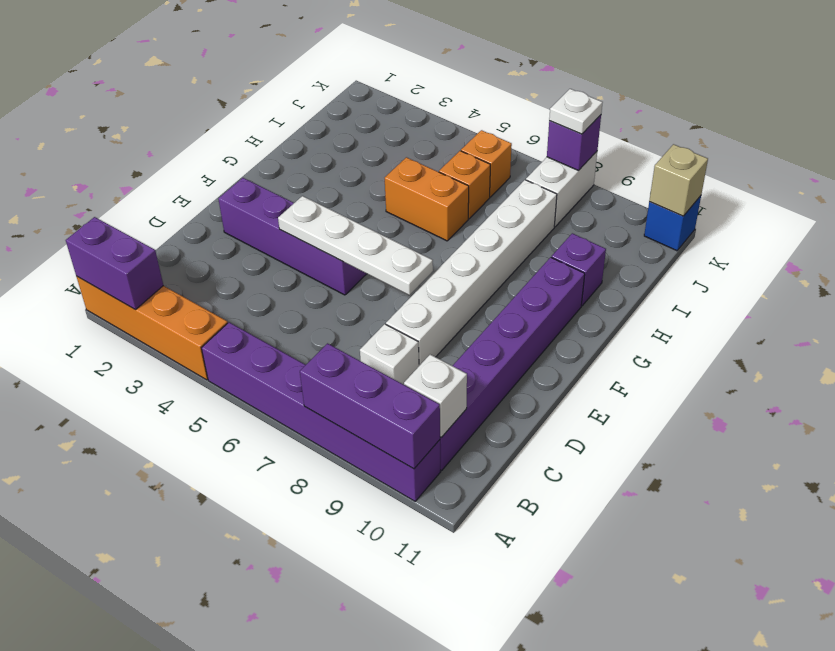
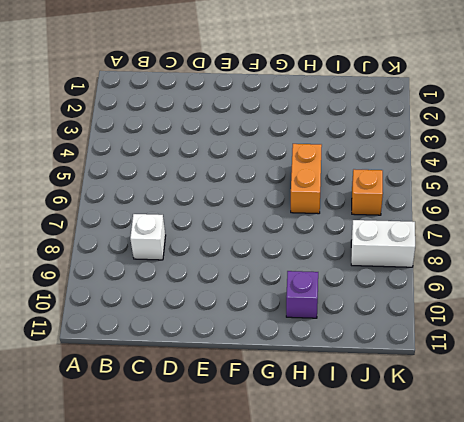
none -> orange 1x4 brick [76,276,228,380]
none -> purple 1x6 brick [202,322,440,501]
none -> purple 1x6 brick [440,257,585,470]

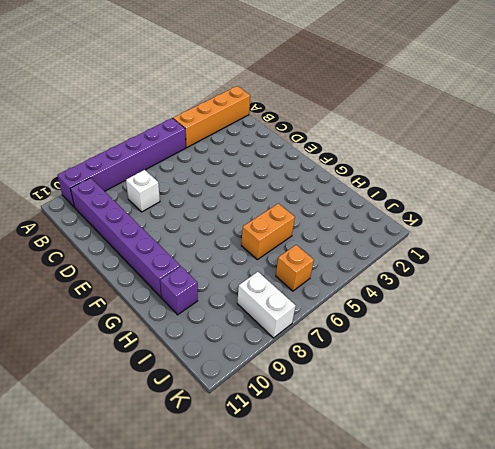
none -> white 1x6 brick [386,180,557,366]
none -> purple 1x4 brick [218,178,367,295]
none -> orange 1x1 brick [439,151,490,219]

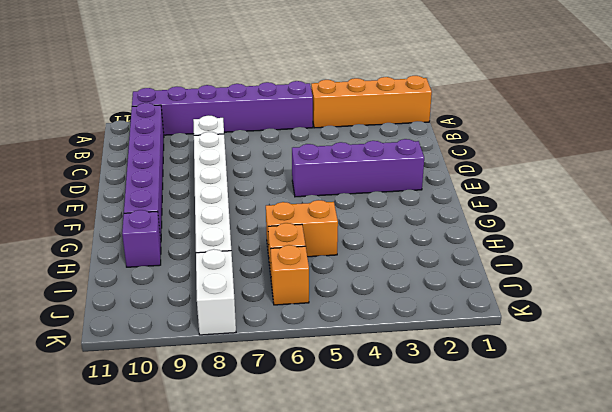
none -> blue 1x1 brick [644,196,701,251]
none -> purple 1x2 brick [66,217,163,310]
none -> purple 1x3 brick [300,343,440,469]

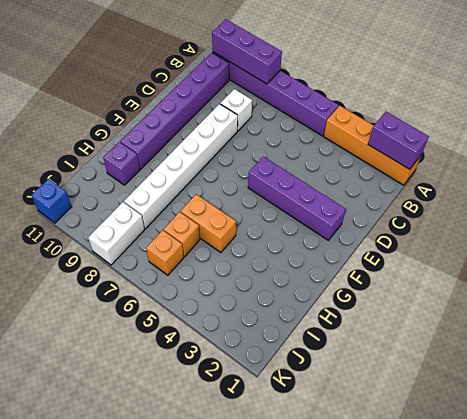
none -> white 1x1 brick [404,355,467,438]
none -> white 1x4 plate [278,196,433,295]
none -> purple 1x1 brick [547,115,601,171]

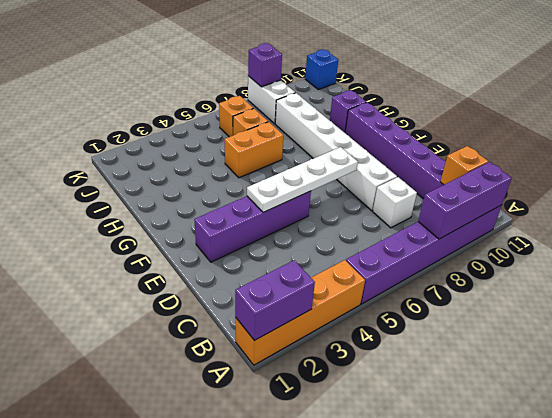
orange 1x1 brick [440,146,488,185] -> white 1x1 brick [404,355,467,438]
none -> tan 1x1 brick [649,144,708,216]
none -> white 1x1 plate [549,89,603,134]

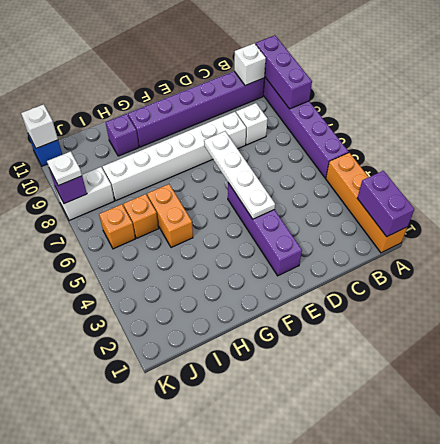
white 1x1 brick [21,104,58,148] -> tan 1x1 brick [649,144,708,216]

